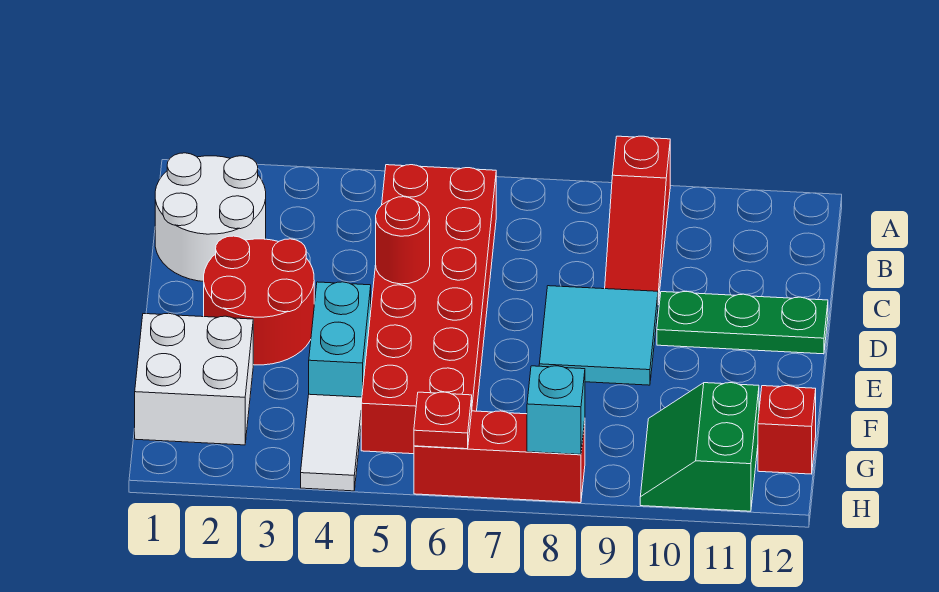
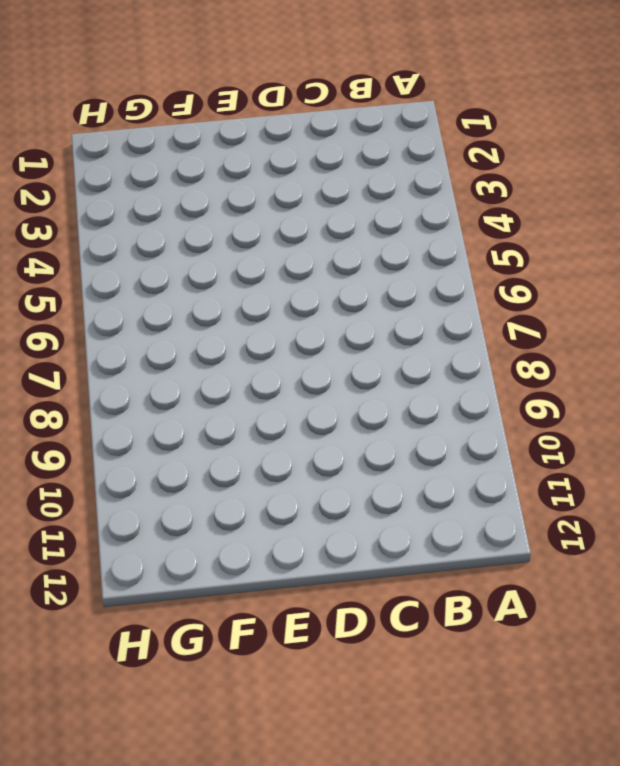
none -> red 1x3 slope [605,136,670,302]
none -> white 2x2 round brick [155,153,266,282]
none -> red 2x6 brick [361,165,496,454]

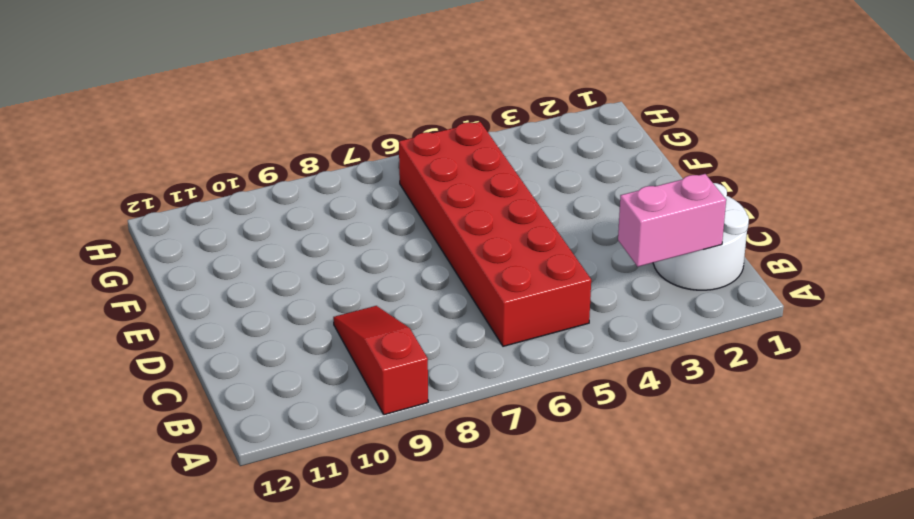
pink 1x2 brick [618,174,726,267] -> none
none -> red 2x2 round brick [204,236,314,365]
none -> cyan 2x2 tile [539,286,658,385]
none -> green 1x3 plate [657,292,828,354]

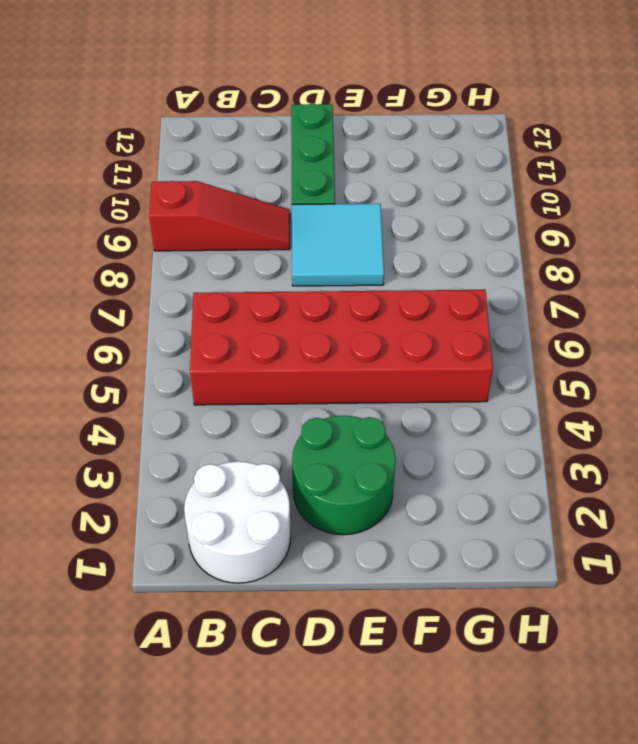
green 2x2 round brick [292,416,396,535] -> red 2x2 round brick [204,236,314,365]
none -> cyan 1x2 brick [309,282,371,397]
none -> white 2x2 brick [135,313,253,445]
none -> white 1x2 tile [301,394,362,491]

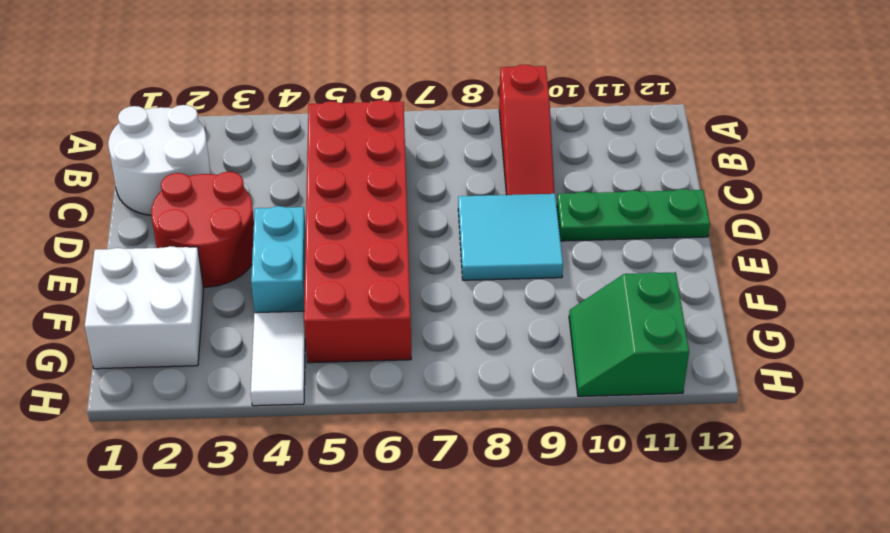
none -> red 1x1 brick [758,386,816,474]
none -> red 1x3 brick [414,411,585,503]
none -> red 1x1 round brick [376,197,430,284]

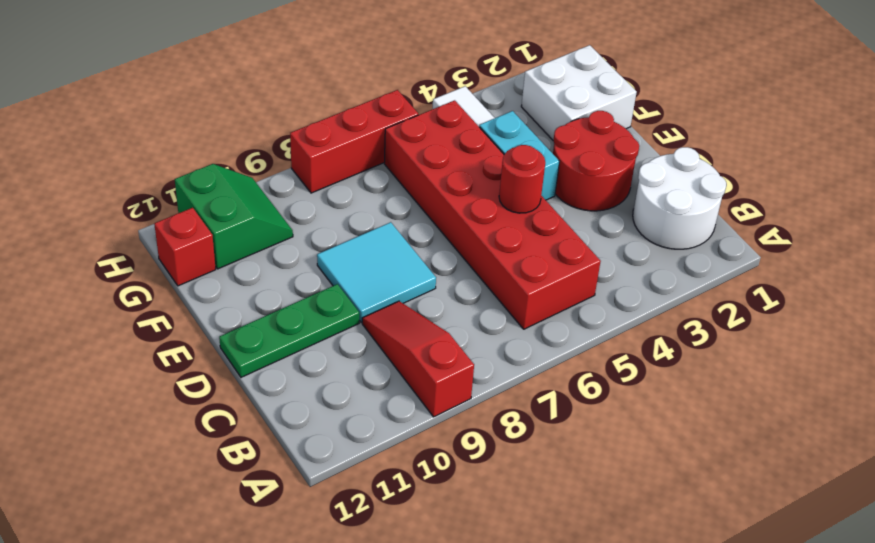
none -> red 1x1 plate [414,392,472,449]
none -> cyan 1x1 brick [527,366,585,455]

